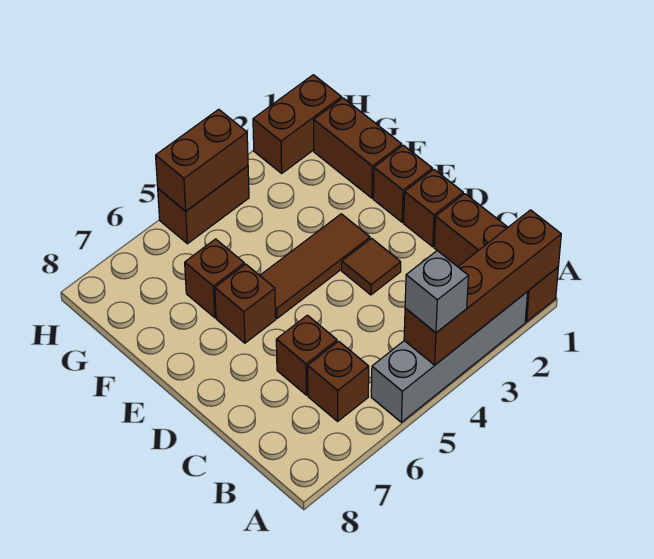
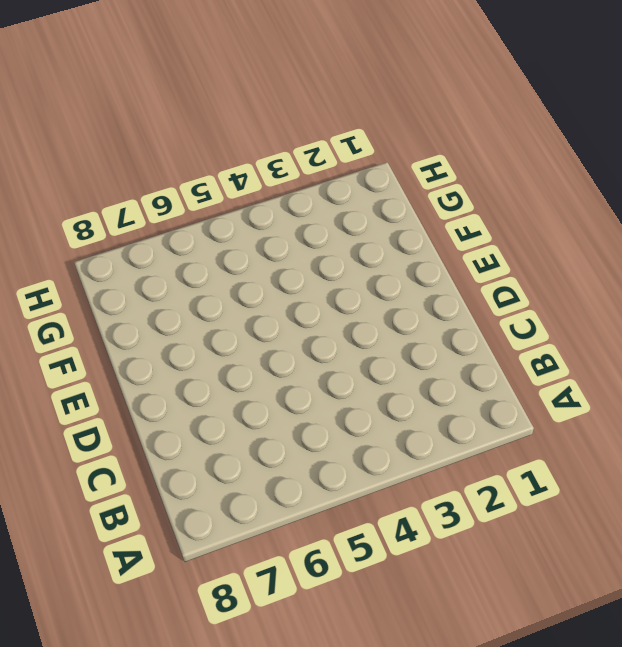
none -> brown 1x3 brick [434,194,558,322]
none -> grey 1x4 brick [371,292,528,422]
none -> brown 1x1 brick [308,341,369,421]

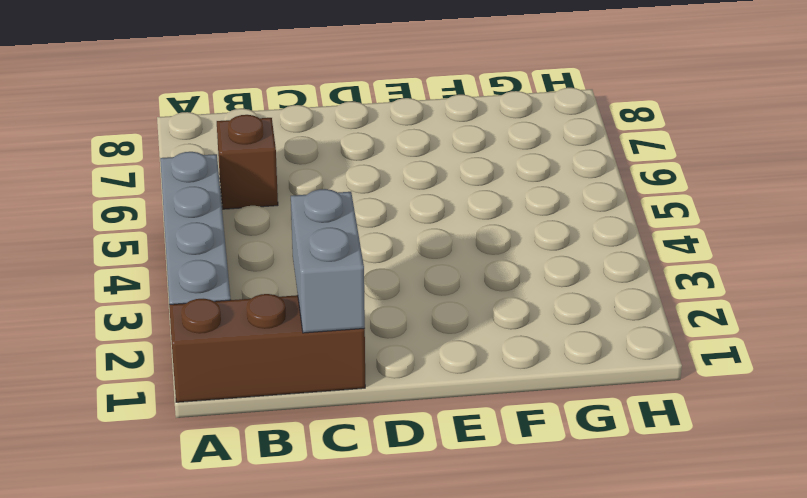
grey 1x2 brick [291,189,365,333] -> none
none -> brown 1x1 brick [276,315,337,395]
none -> brown 1x1 brick [404,170,463,247]
none -> brown 1x1 tile [342,238,401,295]

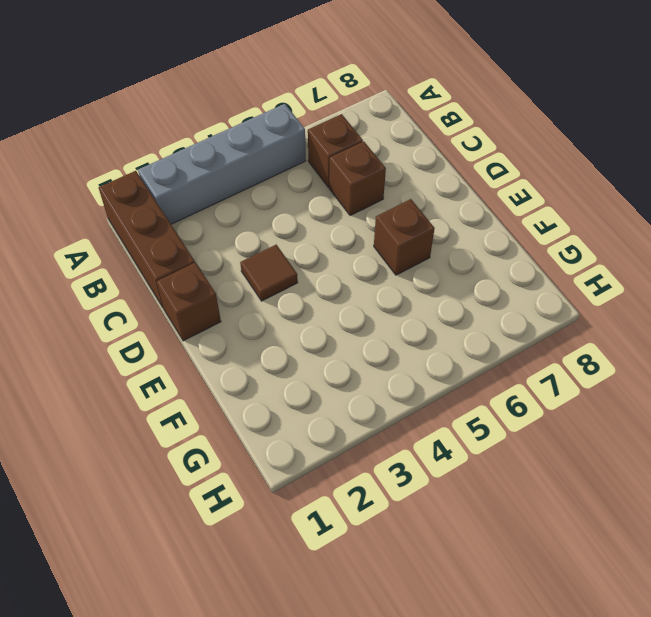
none -> brown 1x1 brick [373,145,432,222]
none -> brown 1x3 tile [260,214,370,318]
none -> brown 1x2 brick [314,98,402,198]

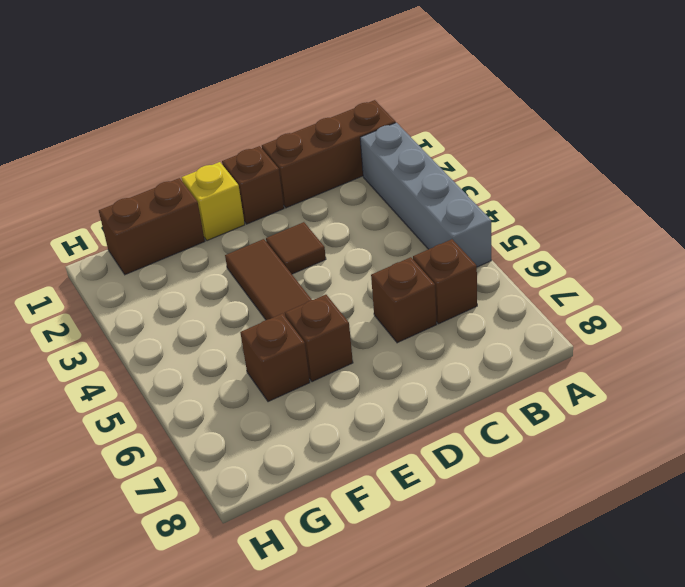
yellow 1x1 brick [182,162,245,241] -> brown 1x1 brick [373,145,432,222]
none -> brown 1x2 brick [253,75,342,173]
none -> brown 1x2 brick [158,166,249,244]
none -> brown 1x4 brick [404,210,561,365]

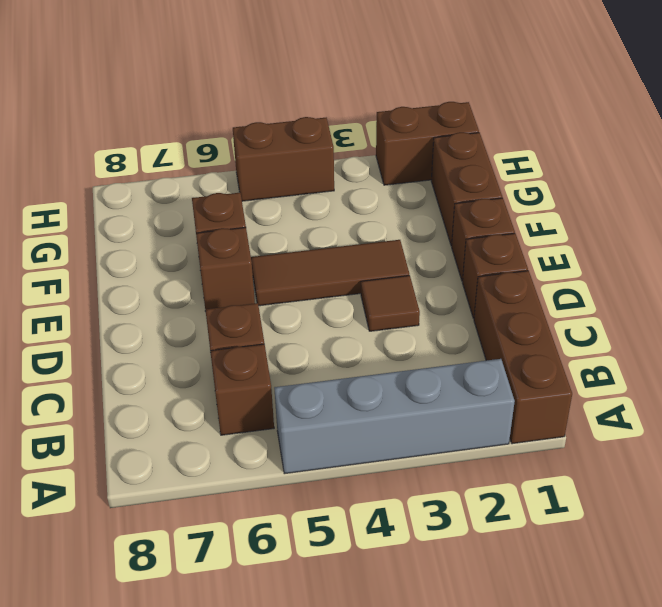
none -> brown 1x4 brick [404,210,561,365]
none -> brown 1x2 brick [156,109,248,211]
none -> grey 1x1 brick [405,251,468,333]

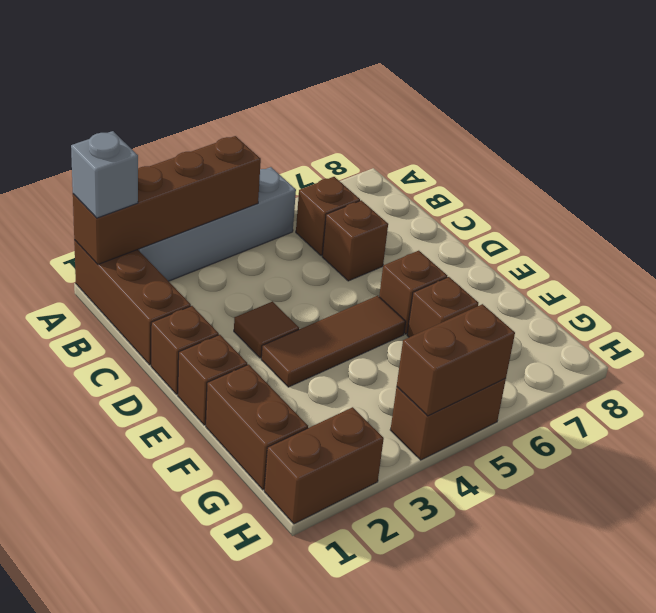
grey 1x1 brick [71,131,138,218] -> grey 1x1 brick moved to [405,251,468,333]

